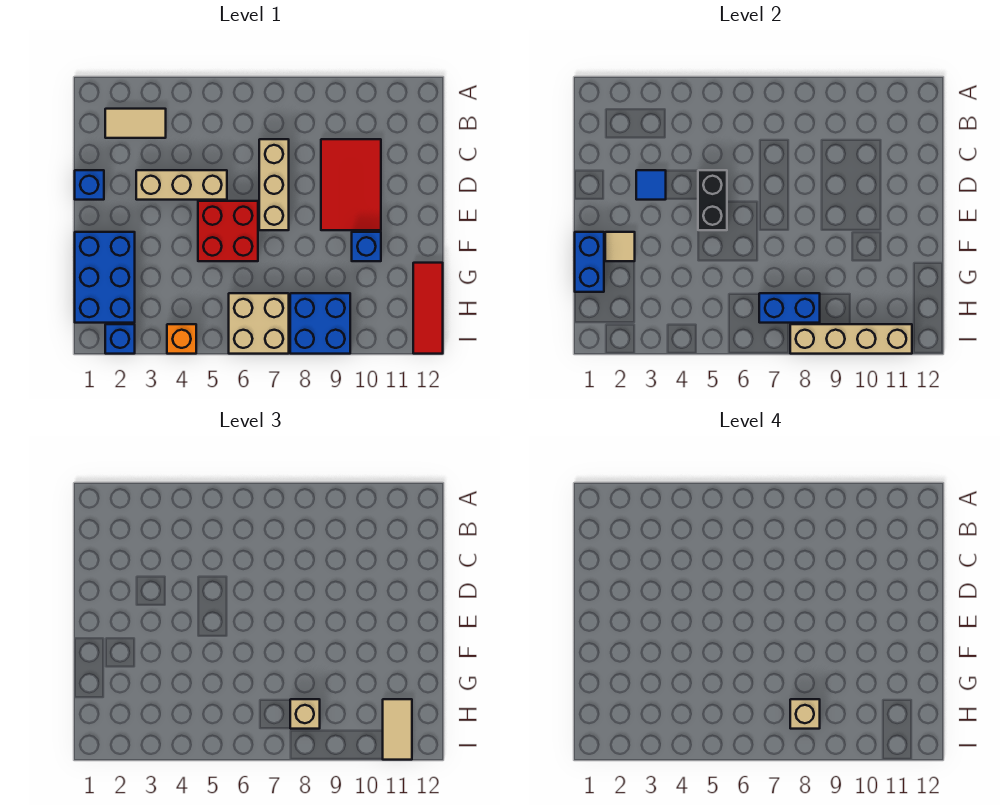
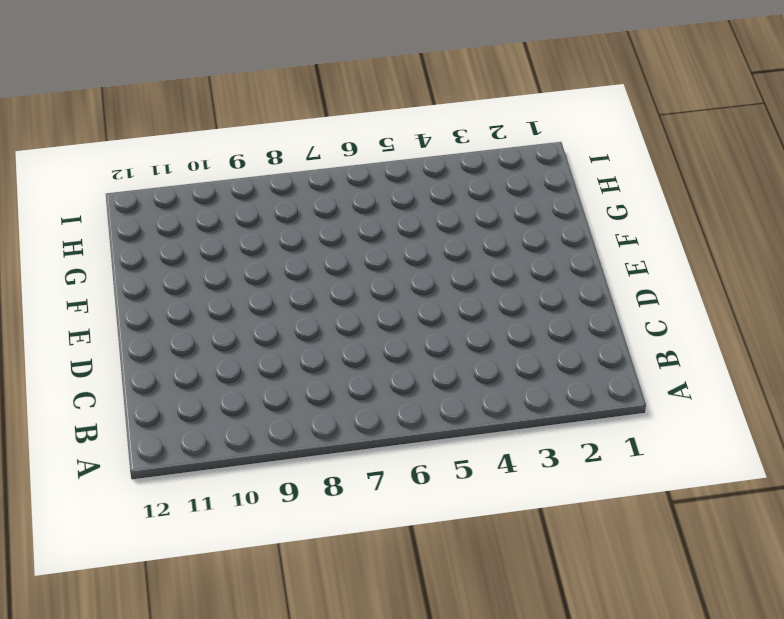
none -> tan 1x2 tile [105,109,166,138]
none -> tan 1x3 brick [259,139,289,230]
none -> red 2x3 tile [321,139,381,230]

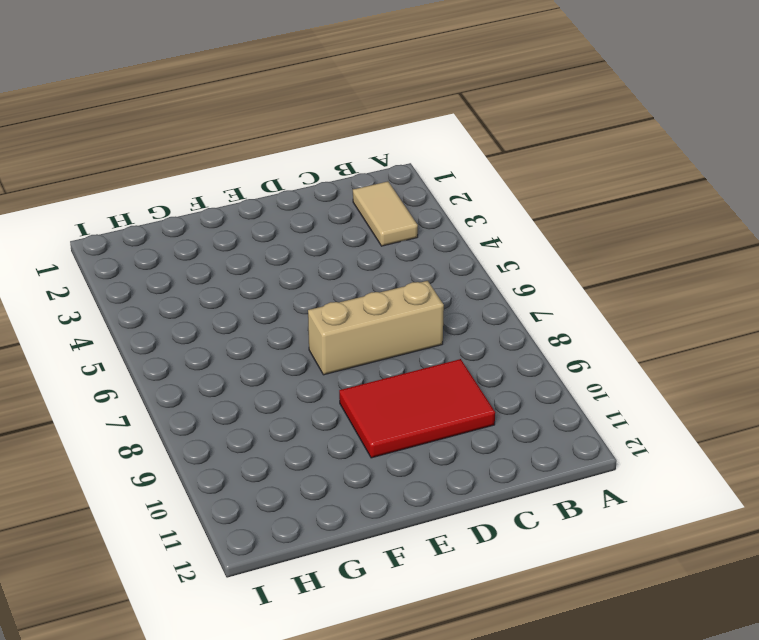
none -> blue 1x1 brick [75,170,104,200]
none -> tan 1x3 brick [136,170,227,200]
none -> red 2x2 brick [198,201,258,261]

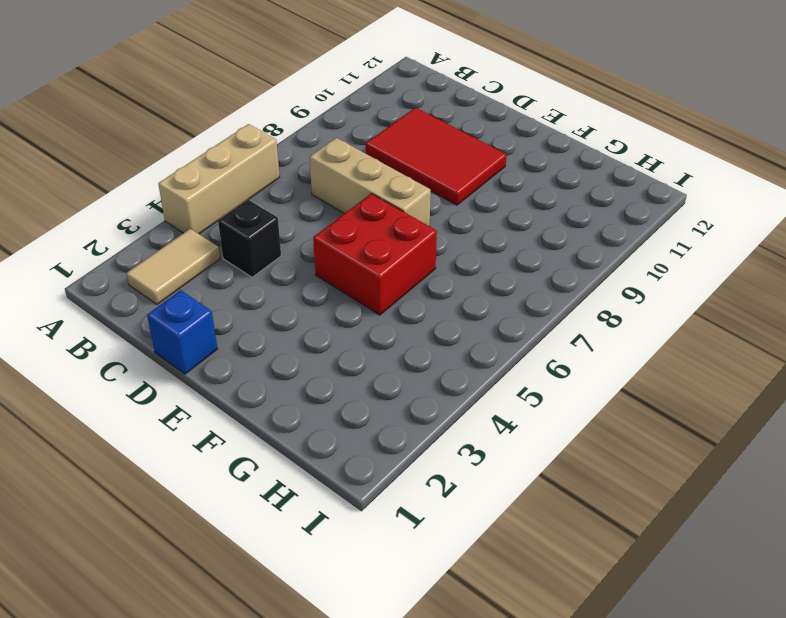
tan 1x3 brick [158,124,280,234] -> tan 1x3 brick moved to [136,170,227,200]
black 1x1 brick [218,200,281,277] -> none
none -> blue 2x3 brick [75,232,135,323]
none -> blue 1x1 brick [352,232,381,261]
none -> red 1x3 tile [413,263,443,354]

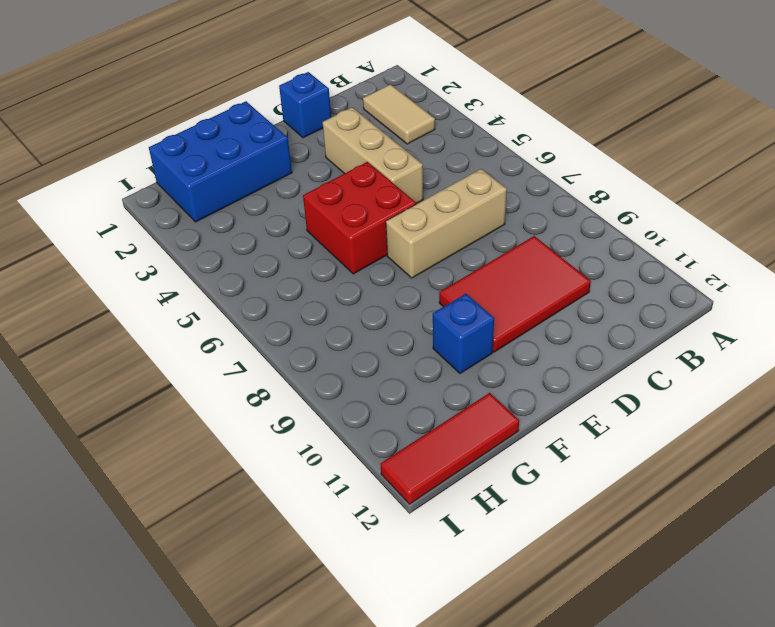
none -> tan 2x2 brick [229,293,289,354]
none -> blue 2x2 brick [290,293,350,354]
none -> blue 1x1 brick [105,324,135,354]

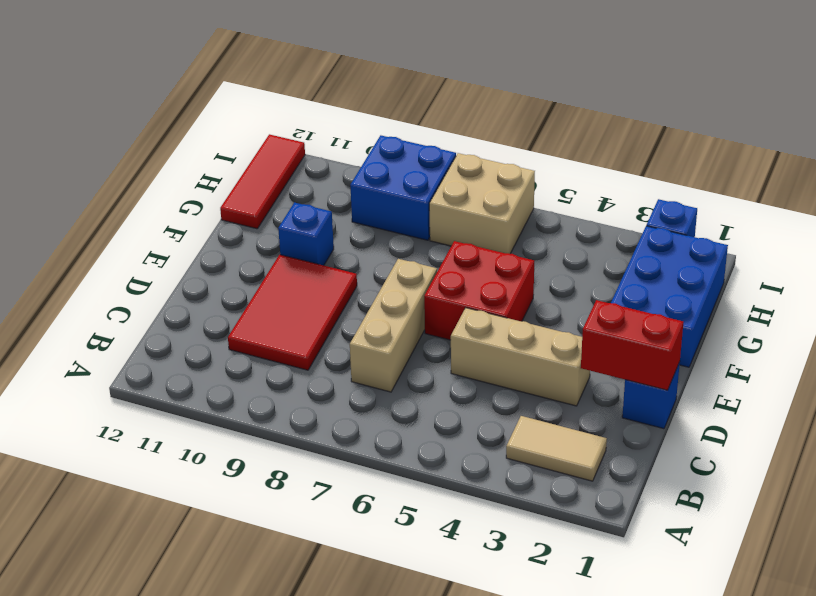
red 1x2 brick [581,300,683,390] -> none
none -> orange 1x1 brick [167,324,196,354]
none -> blue 1x1 tile [636,170,666,200]
none -> black 1x2 brick [698,170,727,230]

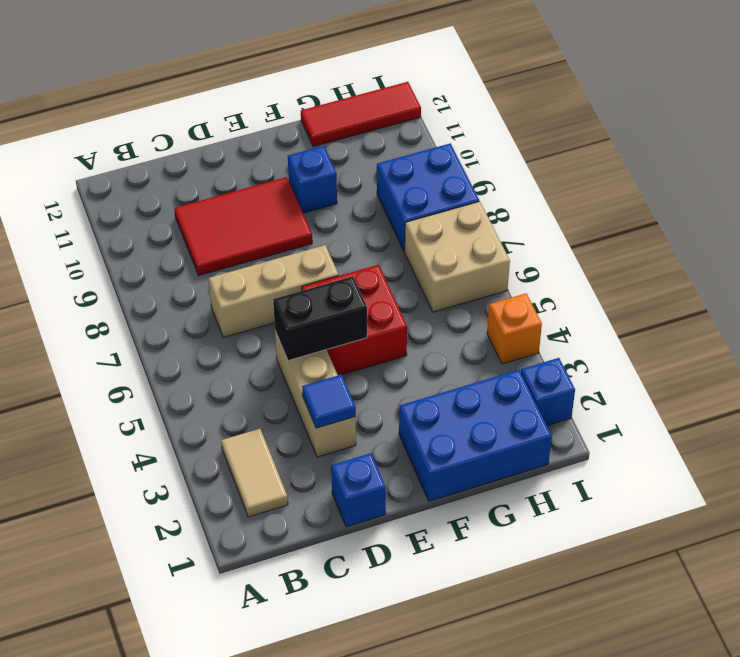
none -> blue 1x2 brick [575,232,604,292]
none -> tan 1x1 tile [605,232,635,261]
none -> blue 1x2 brick [759,293,820,323]

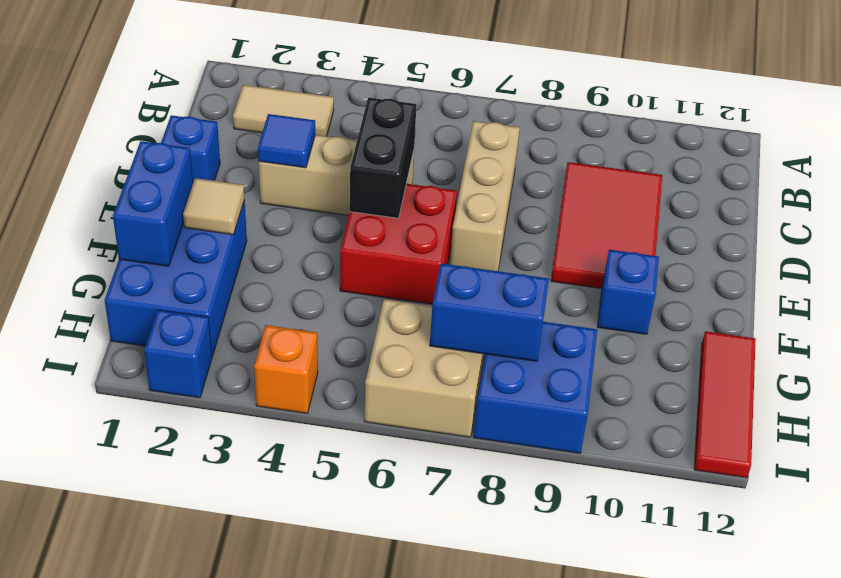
none -> tan 1x4 brick [790,324,912,354]
none -> tan 1x1 brick [290,699,320,729]
none -> tan 1x2 tile [383,699,412,760]

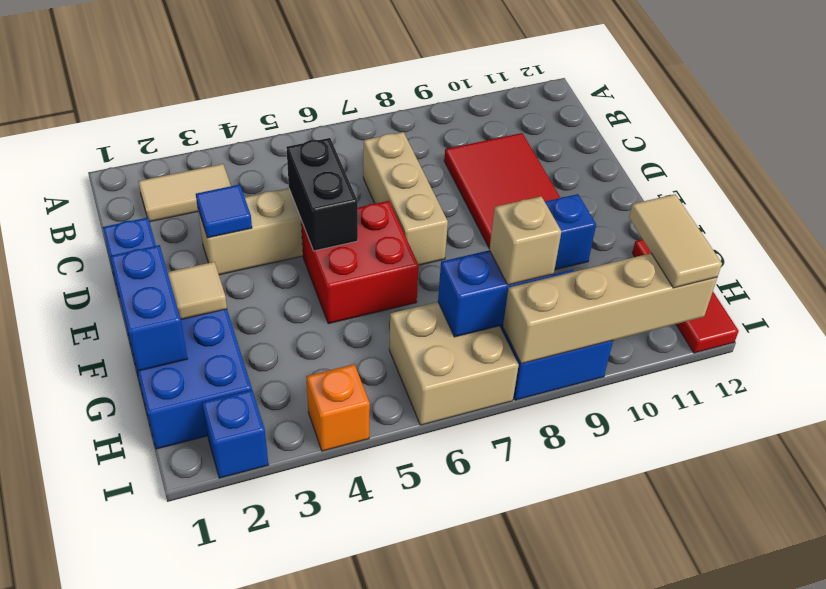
none -> tan 1x1 brick [790,699,820,729]

